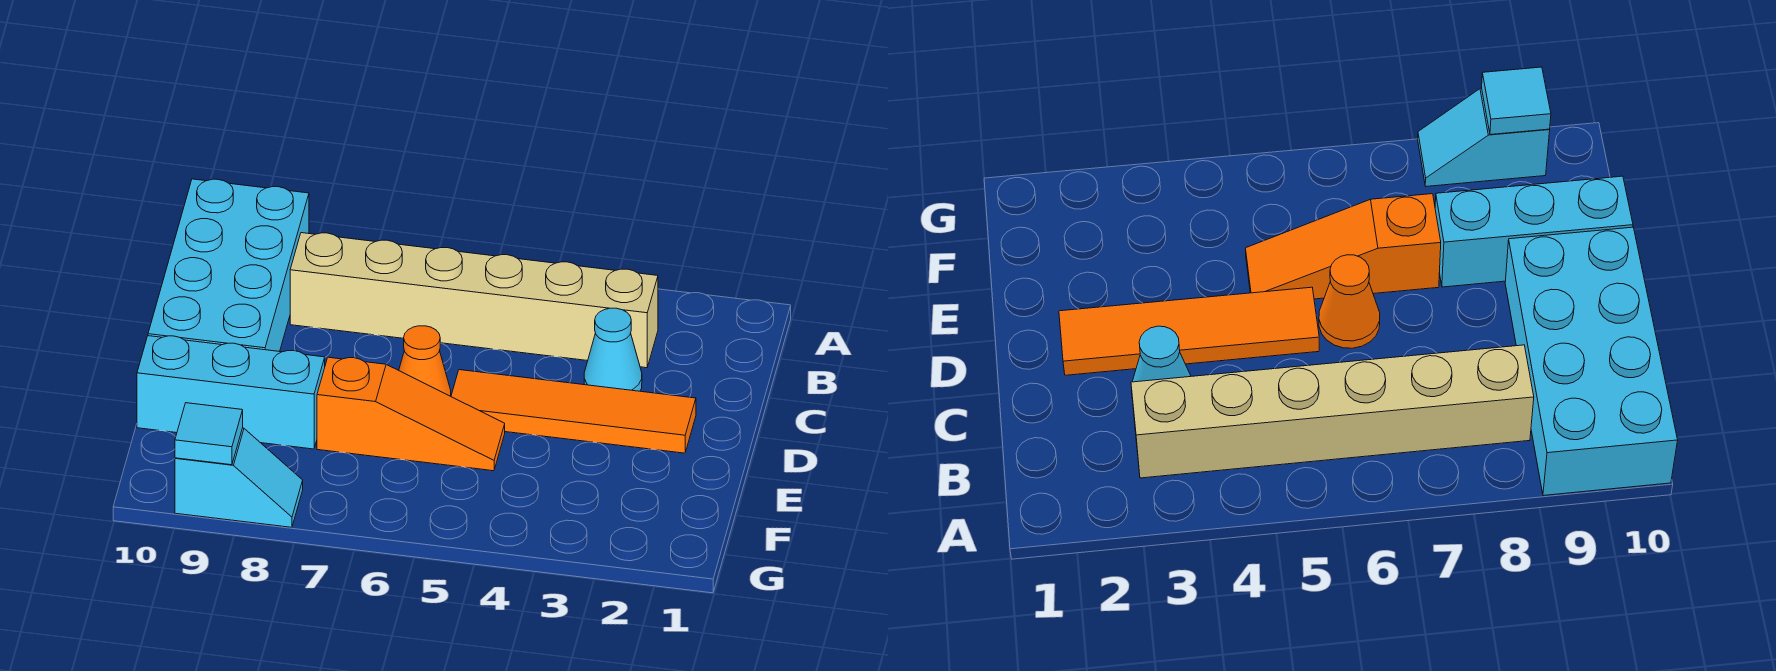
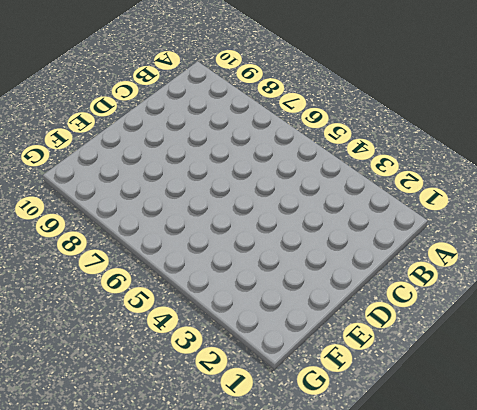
none -> cyan 2x4 brick [148,179,309,351]
none -> tan 1x6 brick [290,233,658,368]

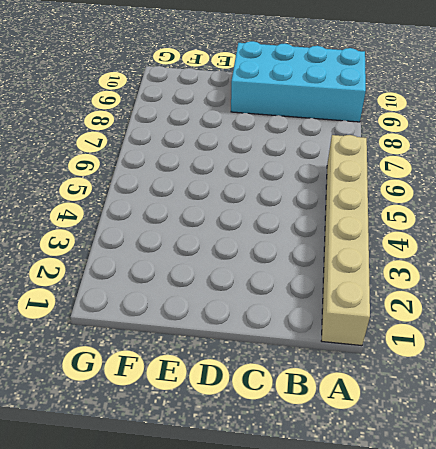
tan 1x6 brick [322,135,370,346] -> tan 1x6 brick moved to [290,233,658,368]
none -> cyan 1x1 cone [584,308,642,391]
none -> orange 1x4 tile [451,370,696,453]

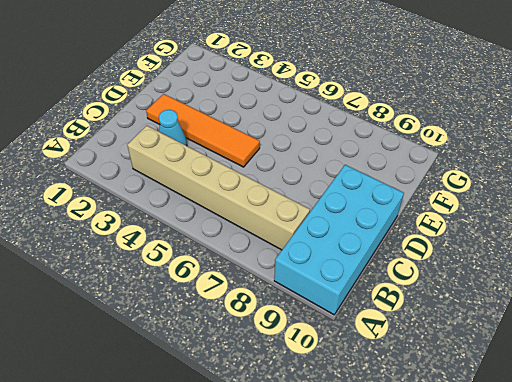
none -> orange 1x1 cone [399,326,451,396]
none -> orange 1x3 slope [317,357,505,471]

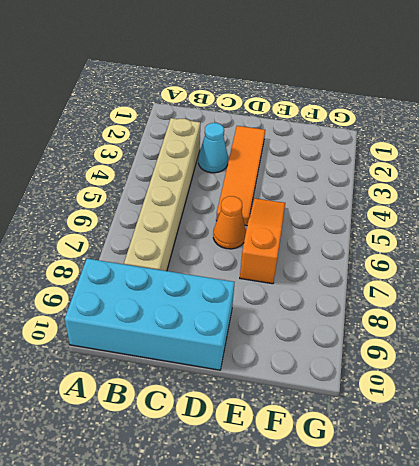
none -> cyan 1x3 brick [137,336,325,449]
none -> cyan 1x2 slope [175,428,303,527]

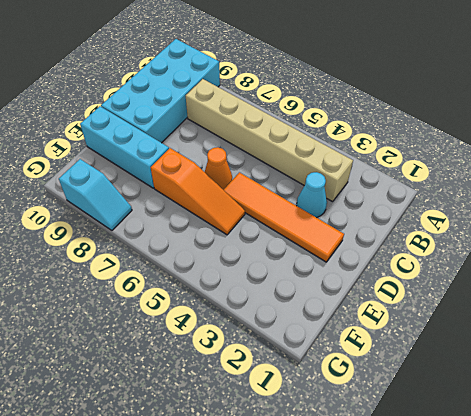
none -> cyan 1x1 tile [175,403,243,465]

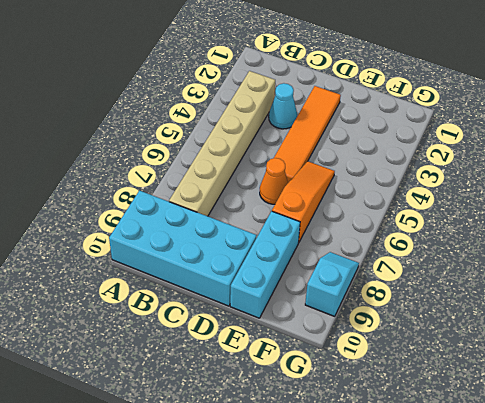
none -> cyan 1x1 tile [175,403,243,465]

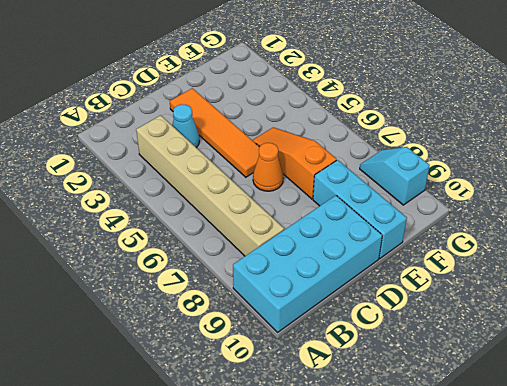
none -> cyan 1x1 tile [175,403,243,465]

